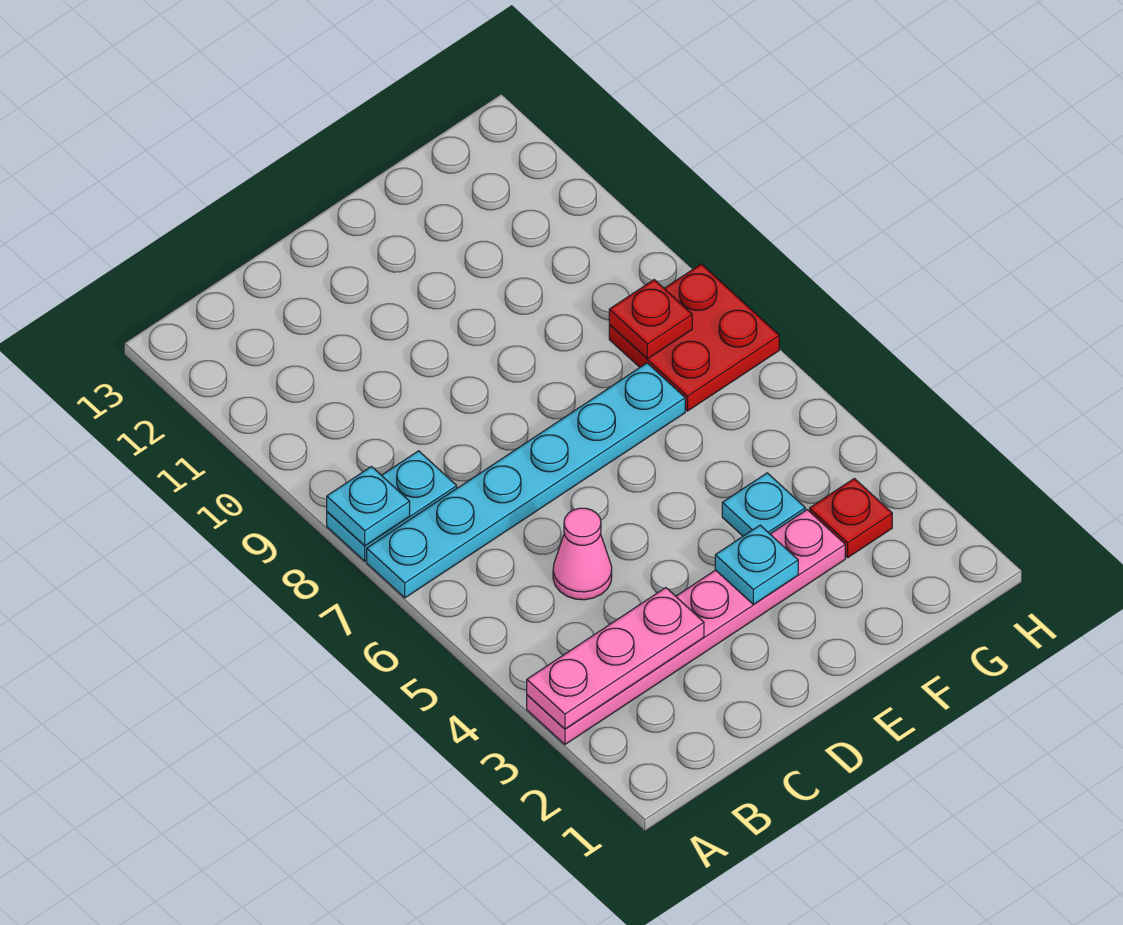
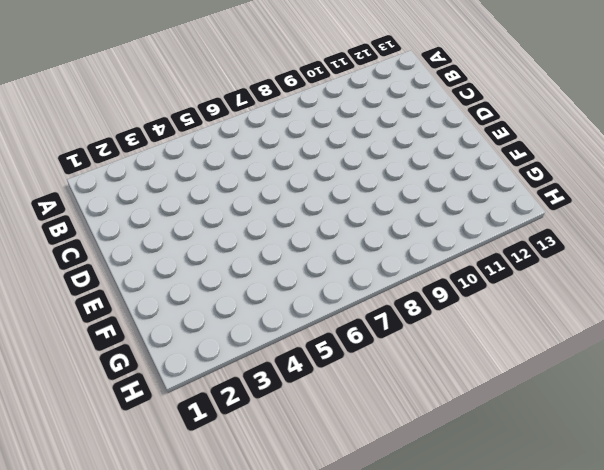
none -> pink 1x6 plate [527,510,845,744]
none -> cyan 1x6 plate [367,363,685,598]

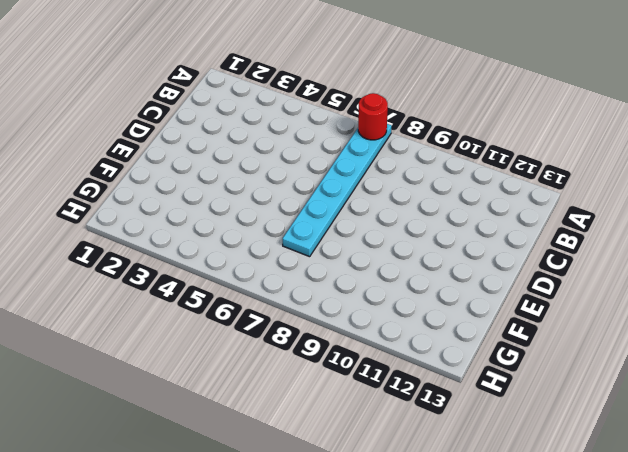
red 1x1 round brick [358,93,388,140] -> none
none -> pink 1x6 plate [527,510,845,744]
none -> cyan 1x2 plate [327,451,457,561]

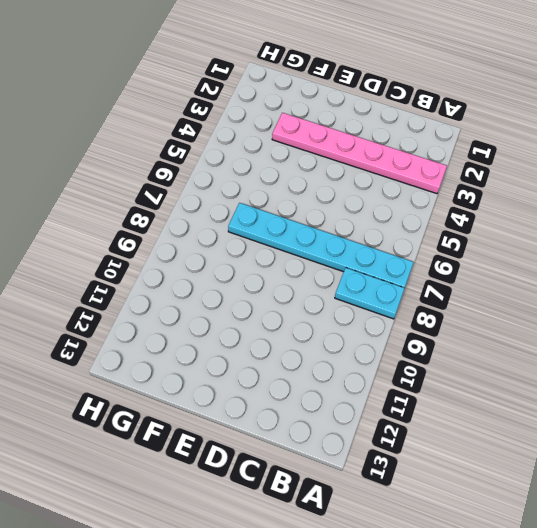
none -> pink 1x1 cone [553,508,612,600]
none -> cyan 1x1 plate [722,473,805,536]

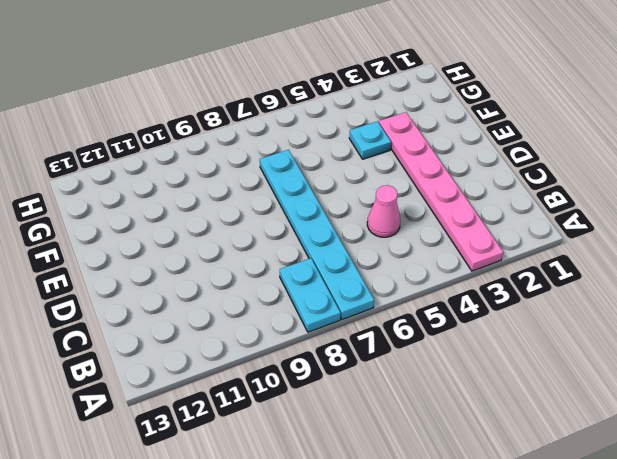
none -> red 1x1 plate [810,478,892,557]
none -> red 2x2 plate [609,264,779,411]

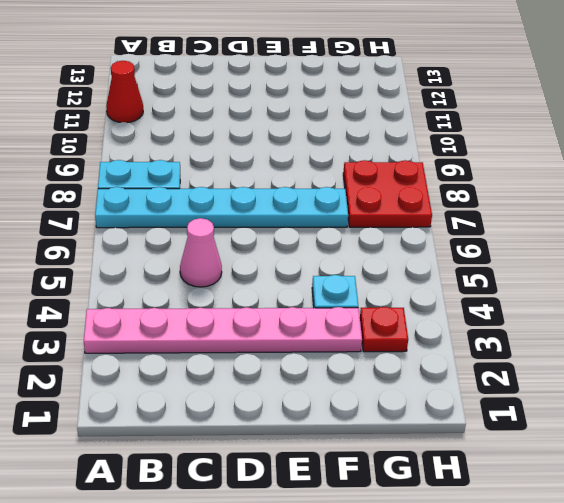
red 1x1 cone [106,61,143,123] -> none
none -> pink 1x3 plate [527,588,704,729]
none -> cyan 1x1 plate [327,467,410,546]

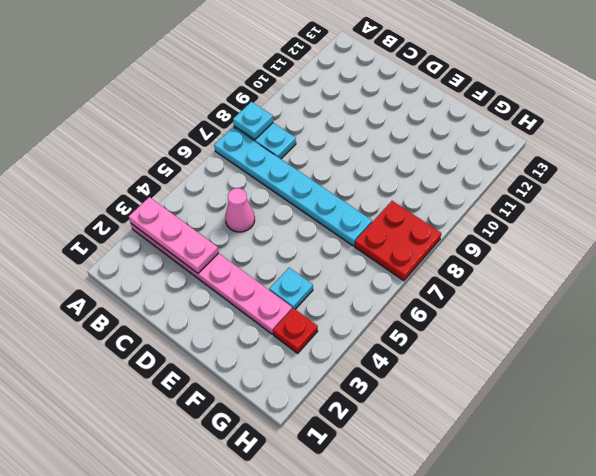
none -> cyan 1x1 plate [715,525,798,604]
none -> red 1x1 plate [609,280,692,359]

